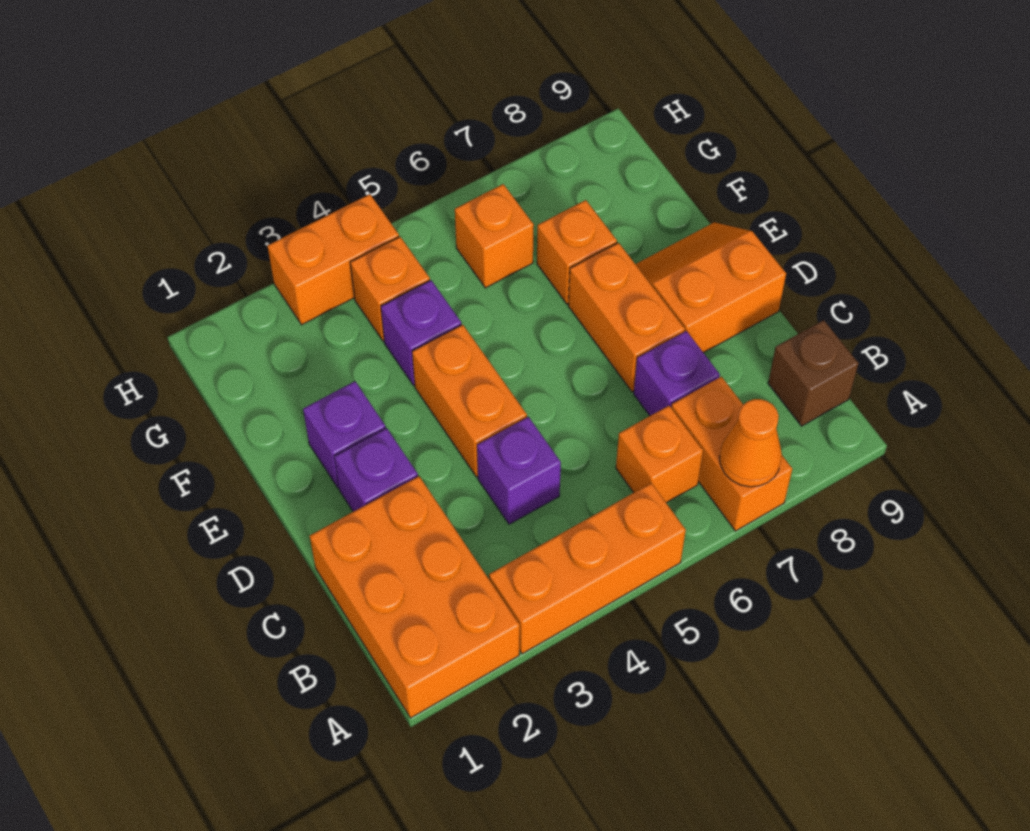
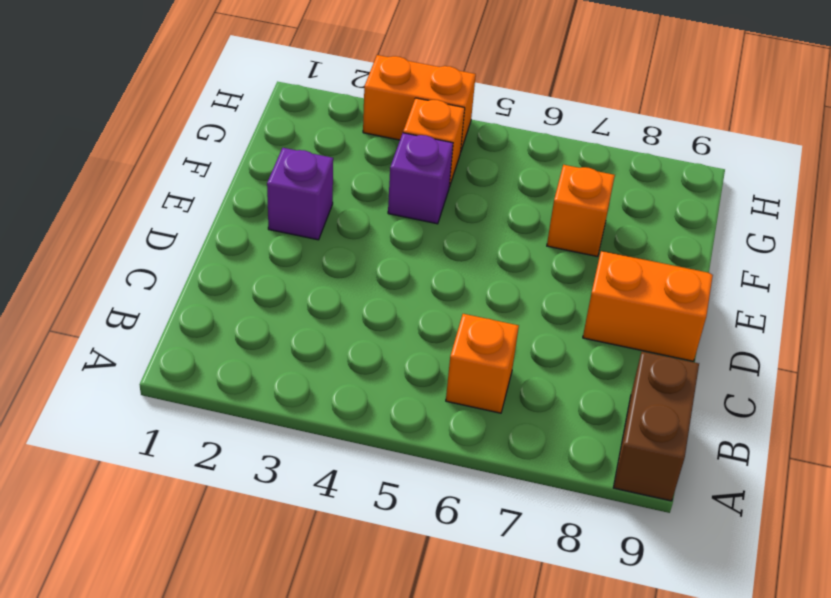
brown 1x2 brick [613,351,699,501] -> brown 1x1 brick [768,320,858,426]
none -> orange 2x3 brick [310,476,520,718]
none -> orange 1x3 brick [489,483,686,654]
none -> orange 1x2 brick [671,377,792,531]

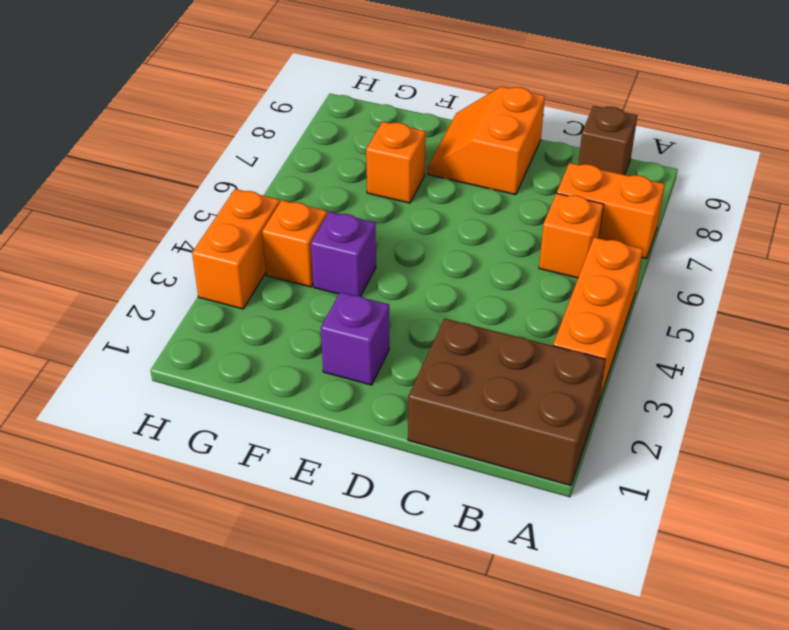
brown 2x3 brick [408,319,606,486] -> orange 2x3 brick [310,476,520,718]
none -> purple 1x1 brick [477,417,561,524]
none -> purple 1x1 brick [634,331,720,416]
none -> purple 1x1 brick [334,428,418,512]

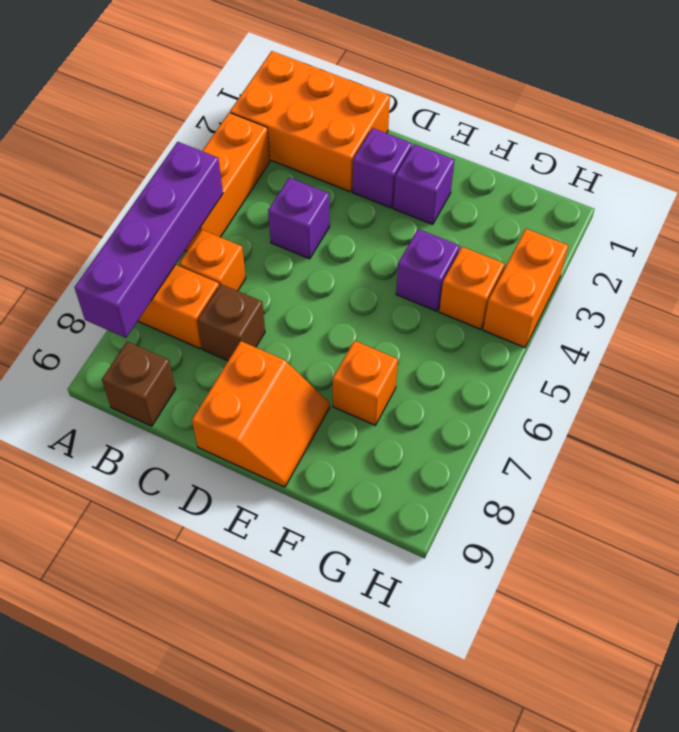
purple 1x4 brick [75,142,223,338] -> orange 1x1 cone [719,399,782,487]
brown 1x1 brick [198,284,265,361] -> purple 1x1 brick [634,331,720,416]
none -> orange 1x2 brick [412,325,527,477]
none -> orange 1x2 brick [568,243,685,392]
none -> orange 1x1 brick [455,184,534,288]

